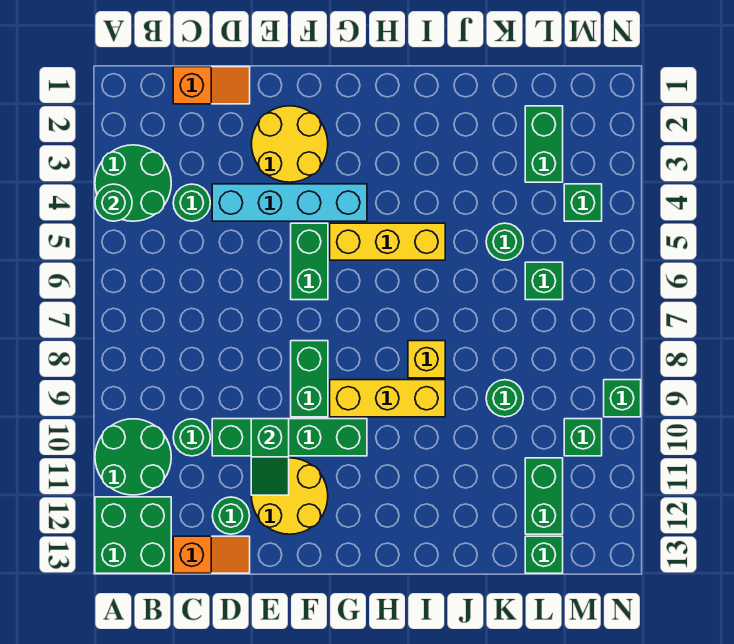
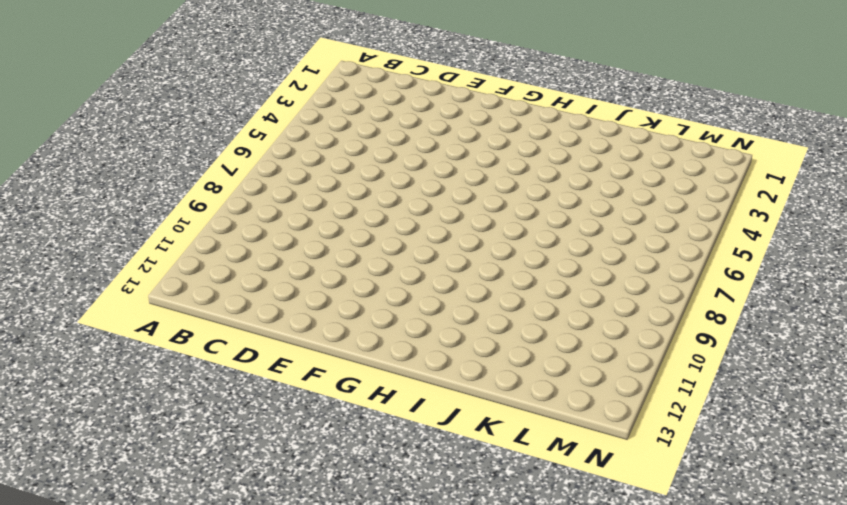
none -> green 2x2 round brick [95,145,171,221]
none -> green 2x2 round brick [95,419,171,495]
none -> green 2x2 brick [95,497,171,573]

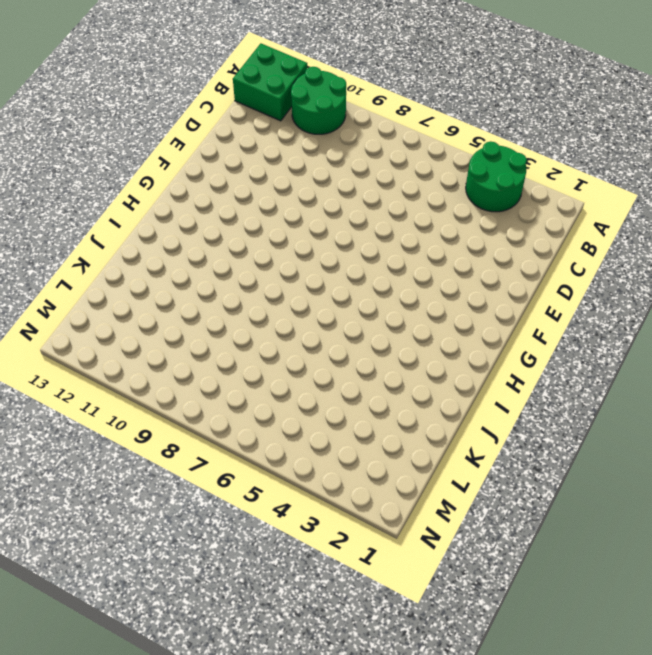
none -> orange 1x2 slope [173,67,250,104]
none -> green 1x1 round brick [173,184,210,221]
none -> green 1x1 round brick [173,419,210,456]

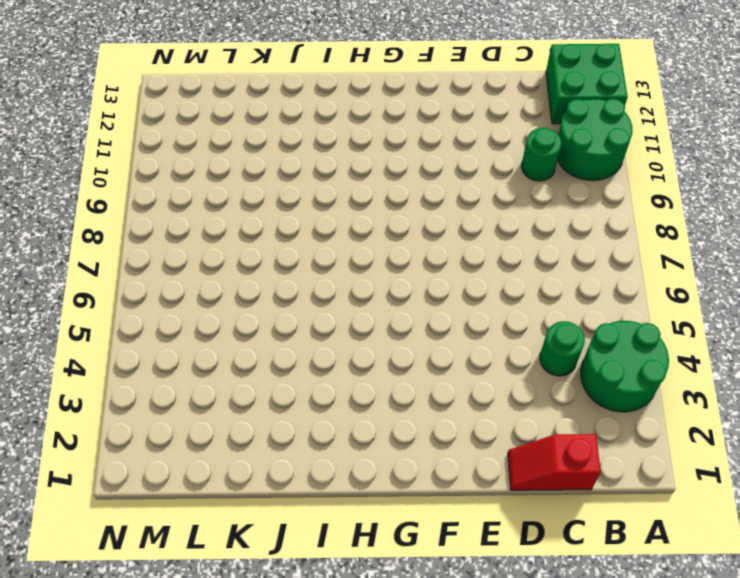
red 1x2 slope [508,434,601,490] -> orange 1x2 slope [173,67,250,104]
none -> orange 1x2 slope [173,536,250,573]
none -> cyan 1x4 brick [212,184,367,221]
none -> green 1x4 brick [212,419,367,456]

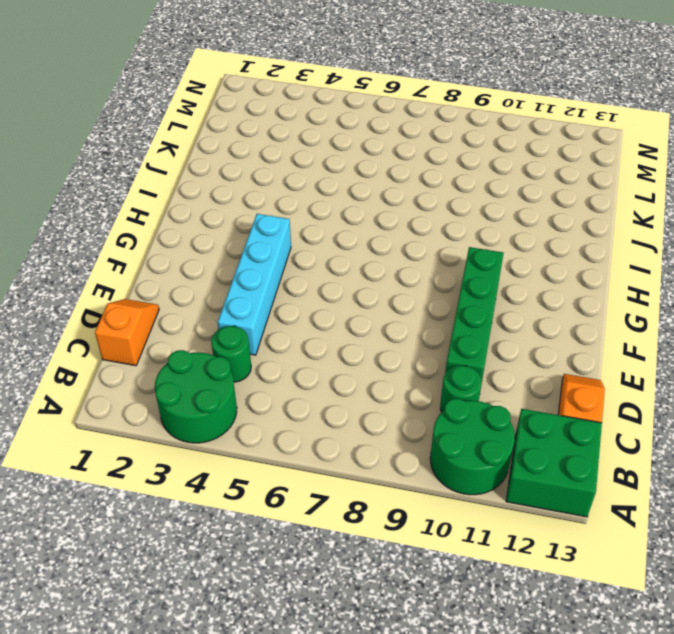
none -> green 1x1 round brick [212,497,250,534]
none -> yellow 2x2 round brick [252,106,328,182]
none -> yellow 2x2 round brick [252,458,328,534]

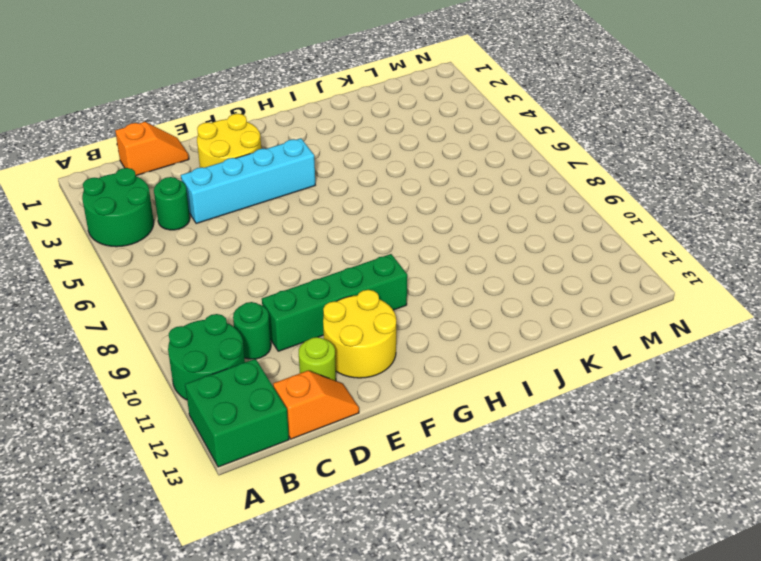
lime 1x1 round brick [299,337,336,381] -> green 1x1 round brick [212,497,250,534]
none -> green 1x2 brick [291,223,328,300]
none -> green 1x2 brick [291,341,328,417]
none -> yellow 1x3 brick [330,223,445,260]

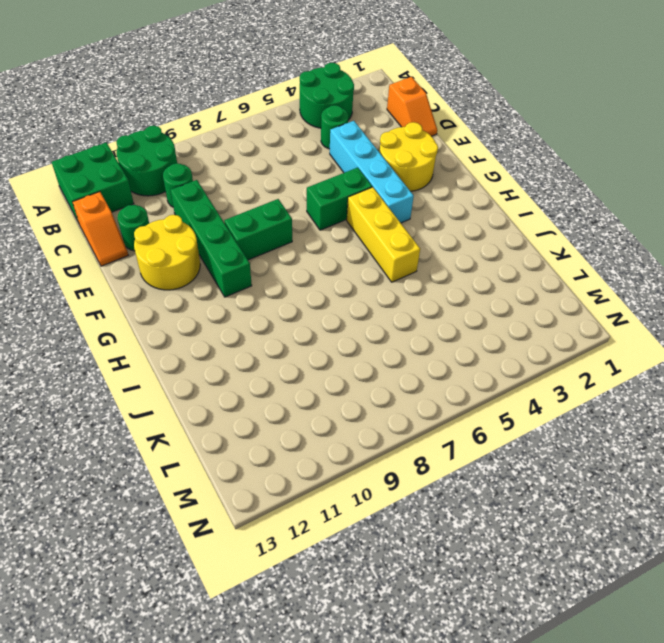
none -> yellow 1x3 brick [330,380,445,417]
none -> yellow 1x1 brick [408,341,445,378]
none -> green 1x1 round brick [486,223,523,260]

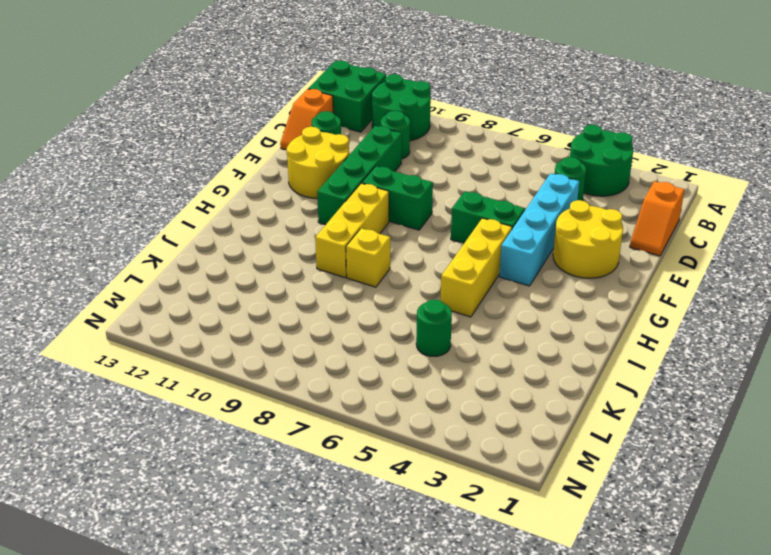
none -> green 1x1 round brick [486,380,523,417]
none -> green 1x2 brick [525,106,563,182]
none -> green 1x1 brick [525,262,563,300]

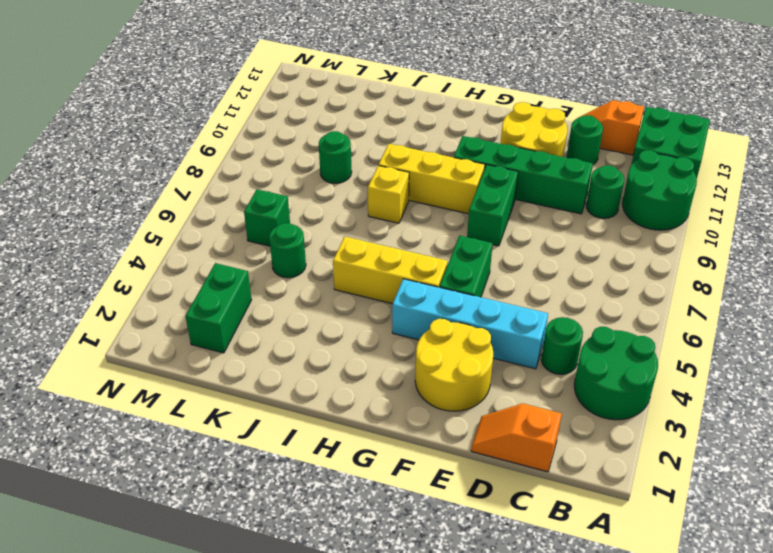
none -> green 1x2 brick [525,458,563,534]
none -> green 1x1 brick [525,536,563,573]
none -> green 1x1 brick [564,184,602,221]

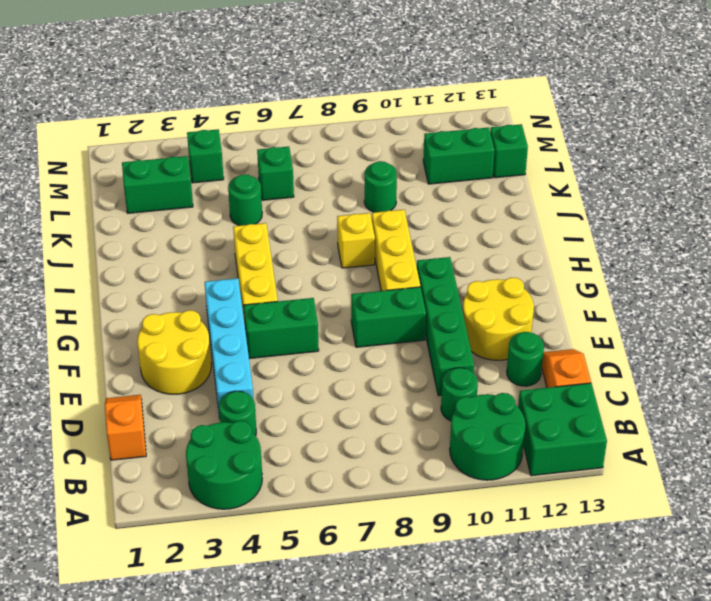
none -> green 1x1 brick [564,419,602,456]
none -> green 1x1 brick [604,380,641,417]
none -> green 1x1 round brick [95,184,132,221]

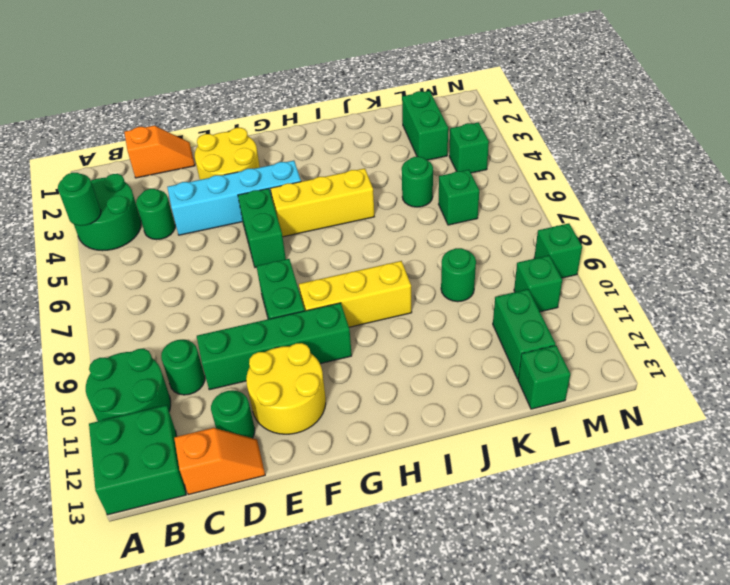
none -> yellow 1x1 brick [408,341,445,378]
none -> green 1x2 slope [251,419,289,495]

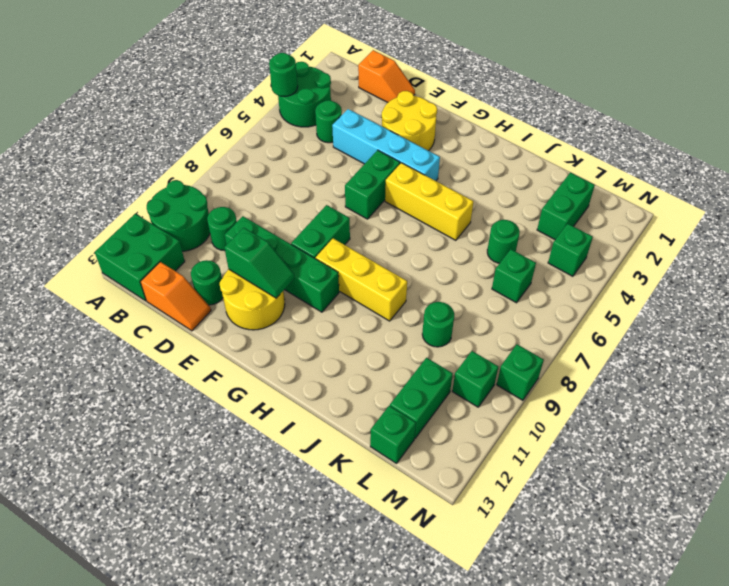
green 1x2 slope [224,228,295,298] -> green 1x2 slope turned to [251,419,289,495]
none -> yellow 1x1 brick [408,341,445,378]

